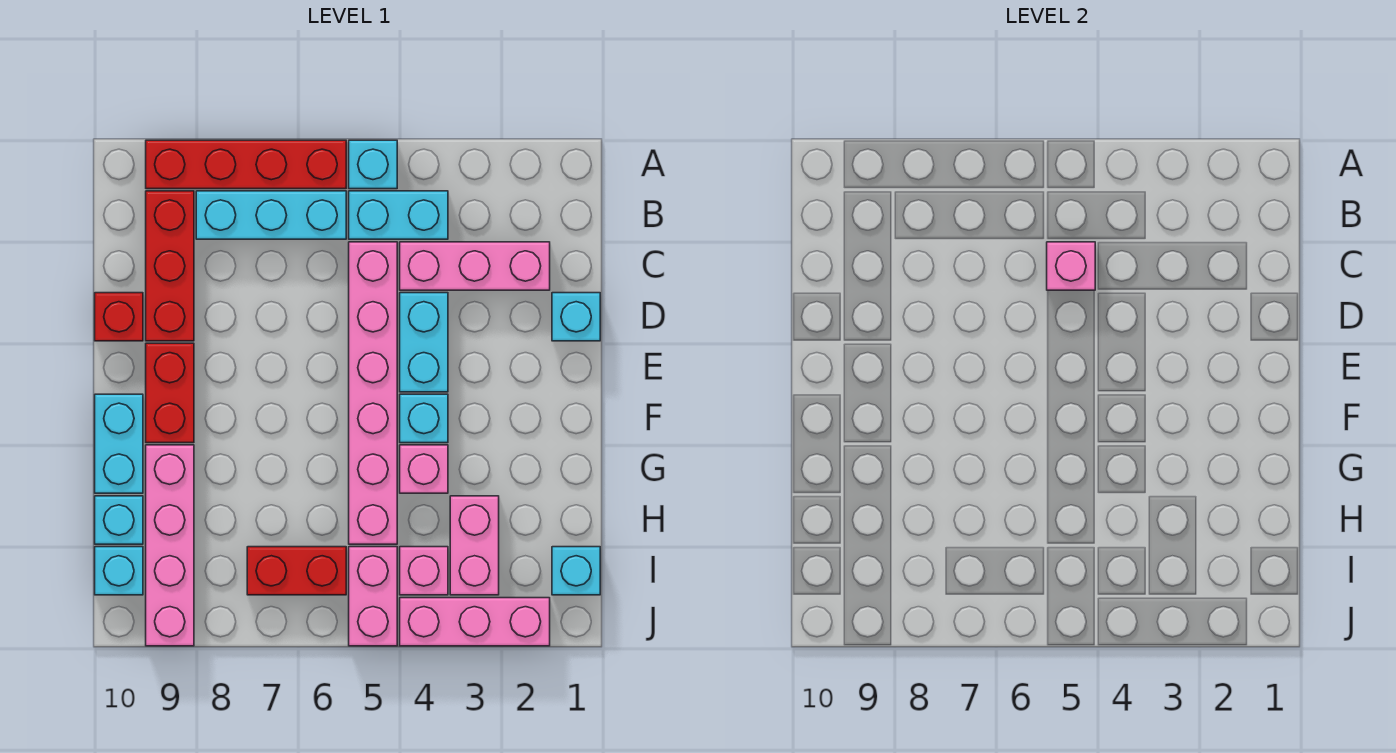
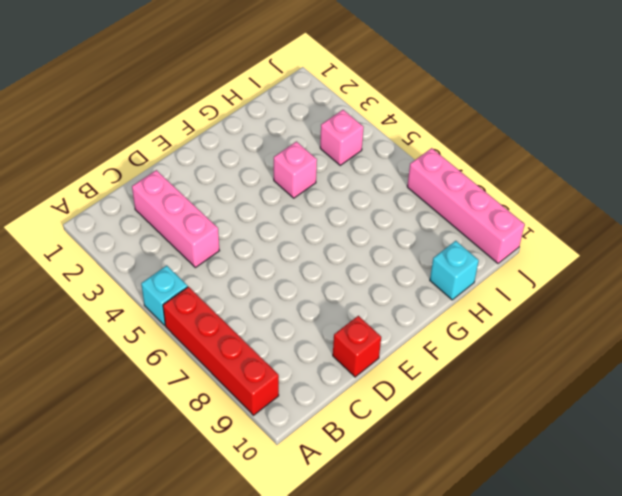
pink 1x4 brick [407,148,525,263] -> pink 1x4 brick turned to [146,445,194,646]
none -> cyan 1x2 brick [349,191,448,239]
none -> cyan 1x3 brick [196,191,346,239]
none -> red 1x3 brick [146,191,194,341]

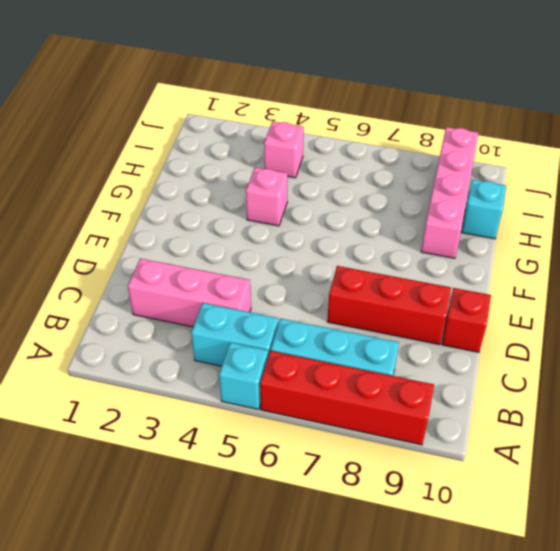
red 1x3 brick [327,266,451,345] -> red 1x3 brick turned to [146,191,194,341]
none -> pink 1x6 brick [349,242,397,544]
none -> cyan 1x1 brick [552,293,600,341]
none -> cyan 1x2 brick [400,293,448,392]

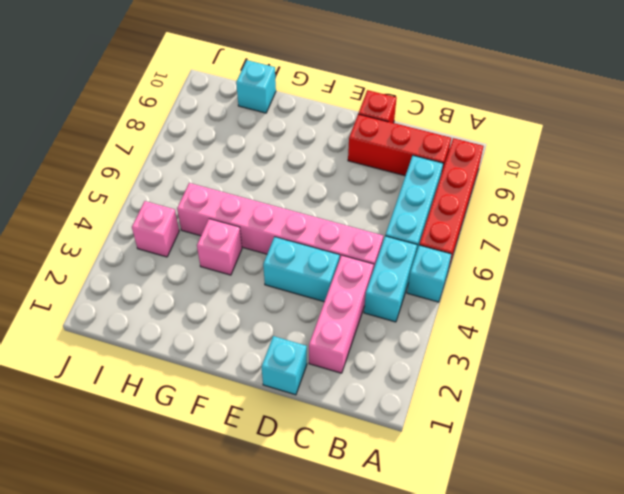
none -> red 1x2 brick [146,343,194,443]
none -> cyan 1x1 brick [400,394,448,443]
none -> cyan 1x2 brick [95,394,143,493]

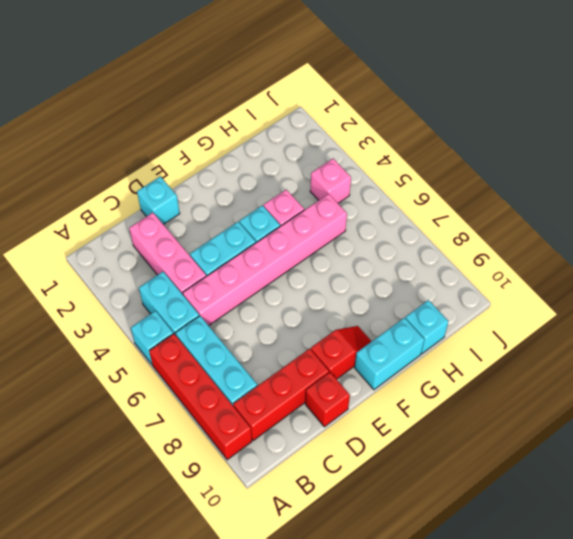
red 1x2 slope [311,326,372,379] -> red 1x2 brick [146,343,194,443]
none -> pink 1x4 brick [146,445,194,646]
none -> pink 1x2 brick [450,496,499,595]
none -> cyan 1x1 brick [552,547,600,595]

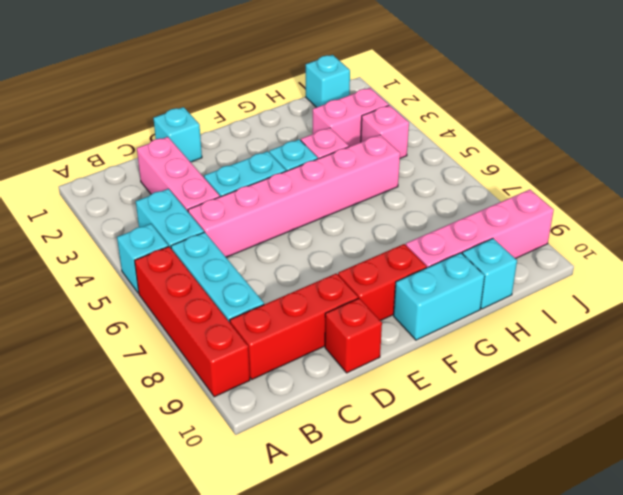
none -> pink 1x2 brick [349,547,397,646]
none -> red 1x2 brick [247,547,346,595]
none -> cyan 1x1 brick [95,547,143,595]

